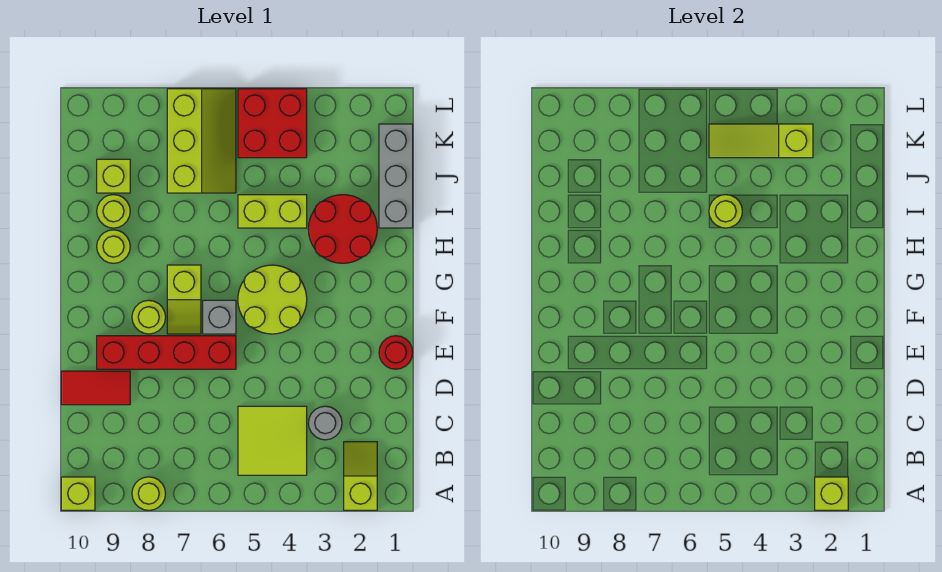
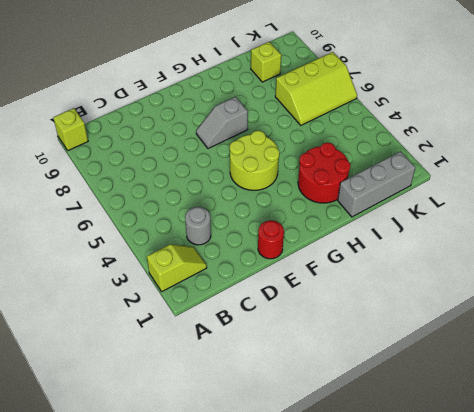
grey 1x2 slope [196,97,248,149] -> lime 1x2 slope [167,265,201,334]
none -> lime 1x1 round brick [132,477,166,510]
none -> lime 2x2 tile [238,406,307,475]
none -> red 1x2 tile [61,371,130,405]

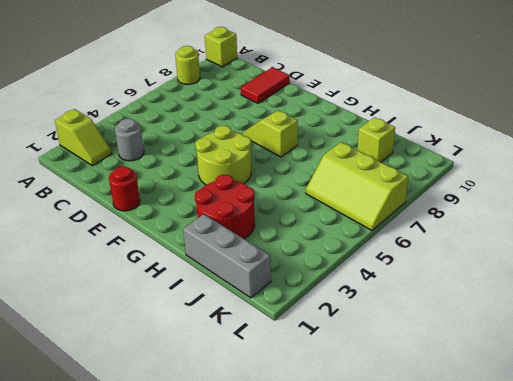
none -> lime 2x2 tile [238,406,307,475]
none -> red 1x4 brick [97,336,236,369]
none -> grey 1x1 brick [203,300,236,334]

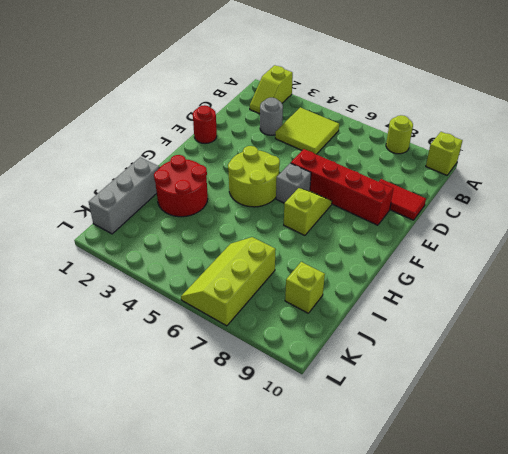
none -> lime 1x1 round brick [132,300,166,334]
none -> lime 1x1 round brick [97,230,130,263]
none -> lime 1x2 brick [238,195,307,228]

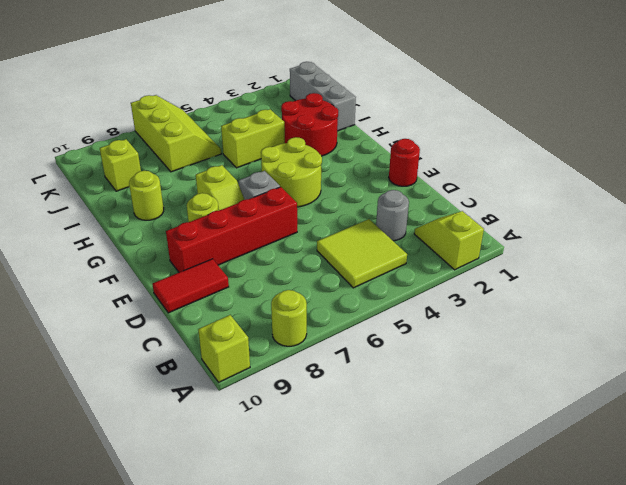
none -> lime 1x1 round brick [97,195,130,228]
none -> red 2x2 brick [238,89,307,158]
none -> lime 1x1 brick [815,477,848,510]

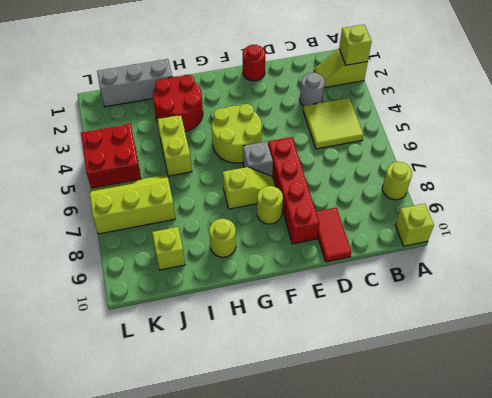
none -> lime 1x1 round brick [97,195,130,228]
none -> lime 1x1 round brick [709,195,742,228]
none -> lime 1x3 slope [709,124,813,158]

